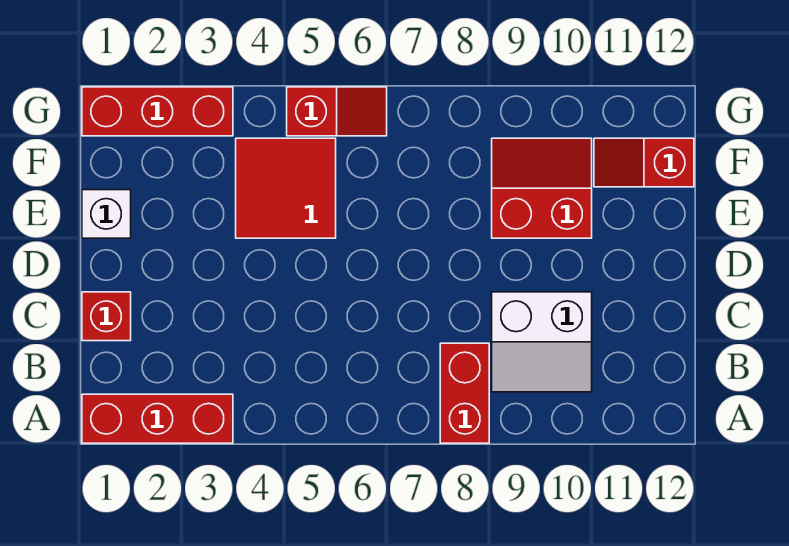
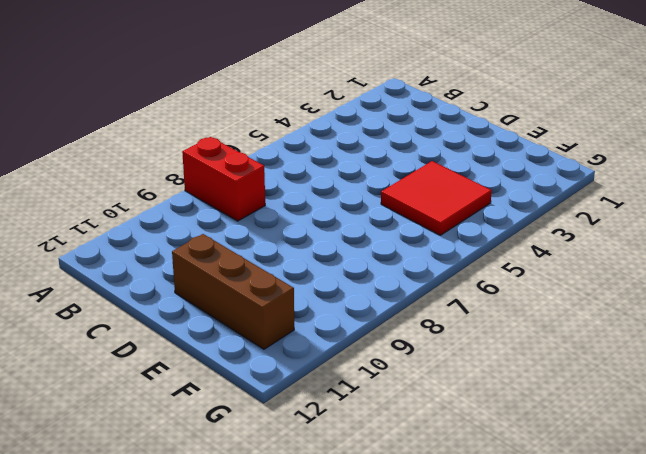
brown 1x3 brick [172,234,294,349] -> red 1x2 slope [594,138,694,187]
none -> red 1x3 brick [82,394,233,443]
none -> white 2x2 slope [492,292,592,392]

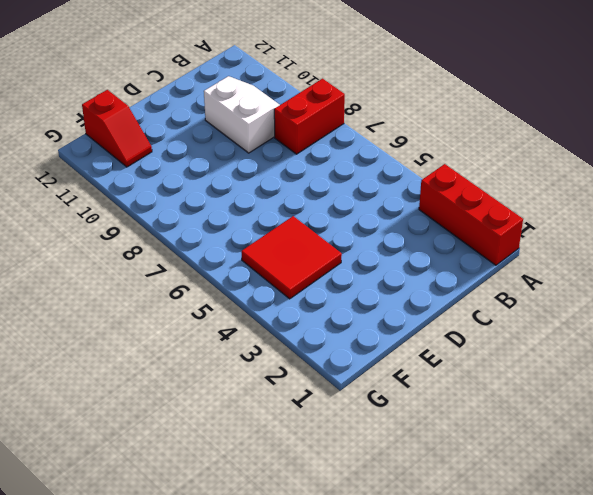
none -> red 1x1 brick [82,292,131,341]
none -> white 1x1 brick [82,190,131,238]

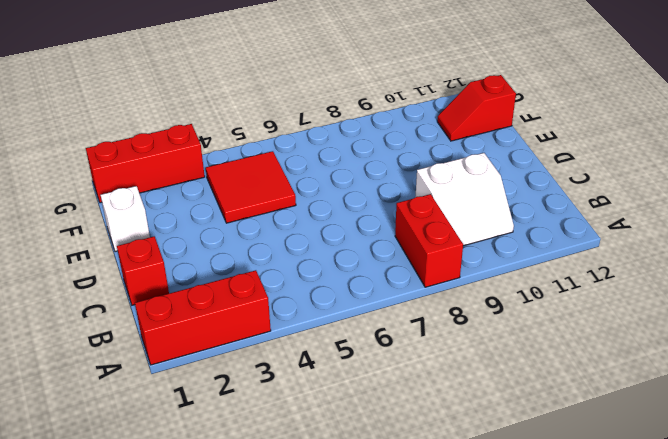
none -> red 2x2 slope [492,138,592,238]
none -> red 1x2 slope [287,87,387,136]

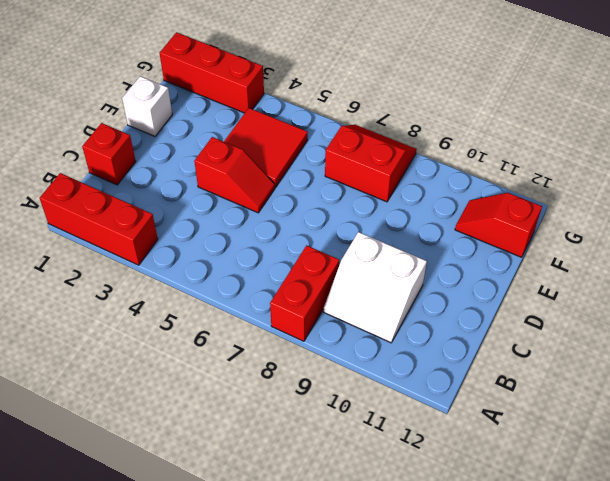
red 1x2 slope [194,137,275,213] -> red 1x2 slope moved to [287,87,387,136]
red 2x2 slope [325,125,417,202] -> red 2x2 slope moved to [492,138,592,238]

